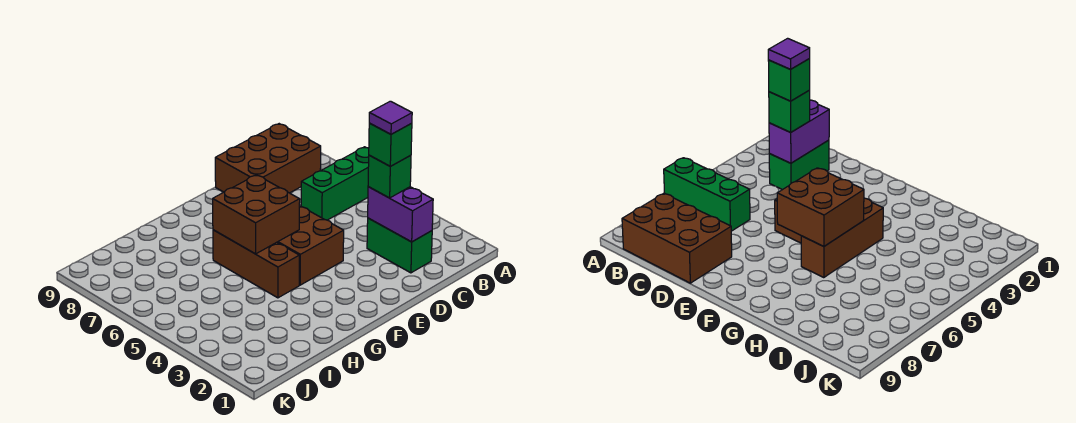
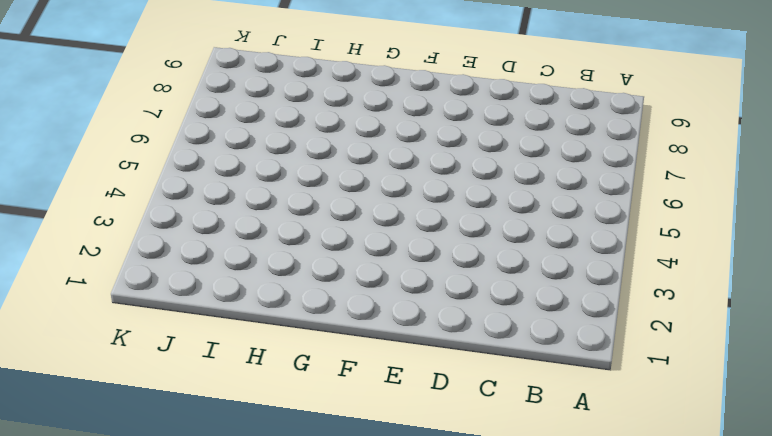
none -> green 1x3 brick [301,147,369,220]
none -> brown 2x3 brick [215,124,321,193]

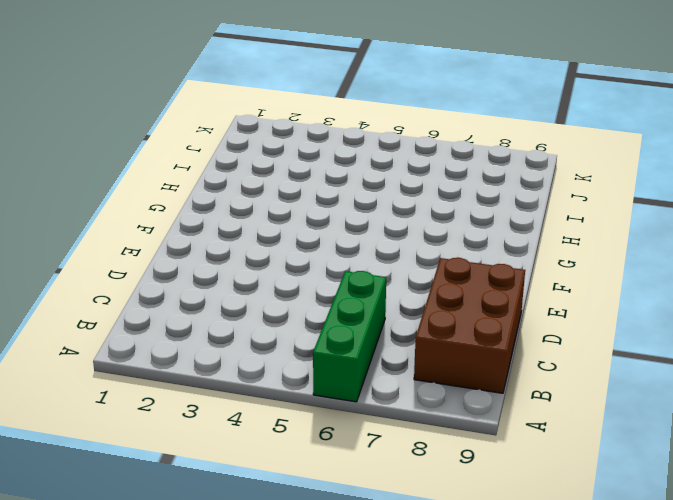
none -> green 1x2 brick [367,218,432,273]
none -> brown 2x2 brick [277,206,344,285]

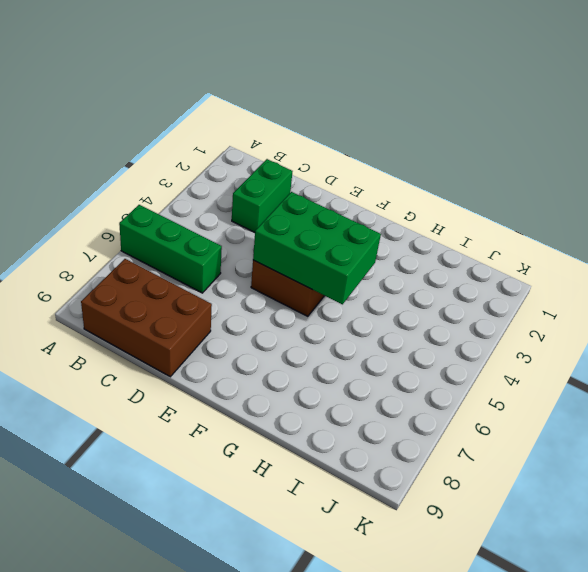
green 2x3 brick [253,192,381,304] -> brown 2x2 brick [213,175,300,254]
none -> brown 1x3 brick [213,230,299,298]
none -> purple 1x2 brick [368,187,433,242]

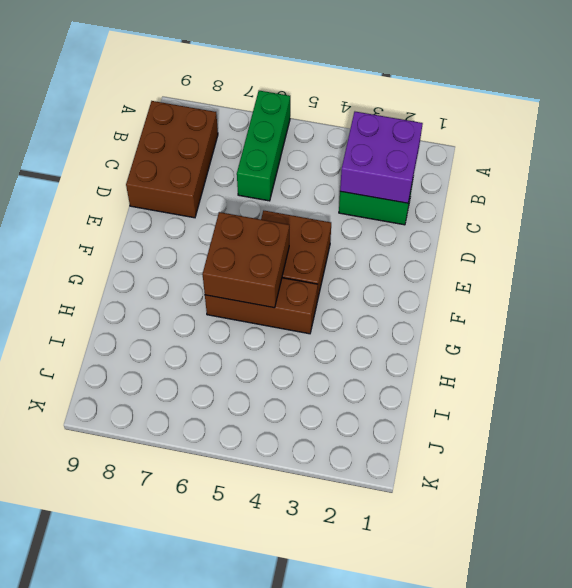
purple 2x2 brick [340,112,423,203] -> purple 1x2 brick [368,187,433,242]
none -> green 1x1 brick [368,155,411,198]
none -> green 1x1 brick [369,123,412,166]

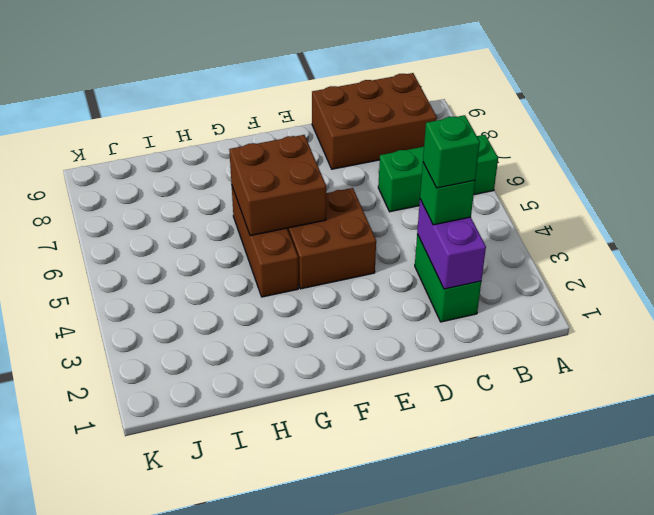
none -> purple 1x1 tile [369,101,412,134]

